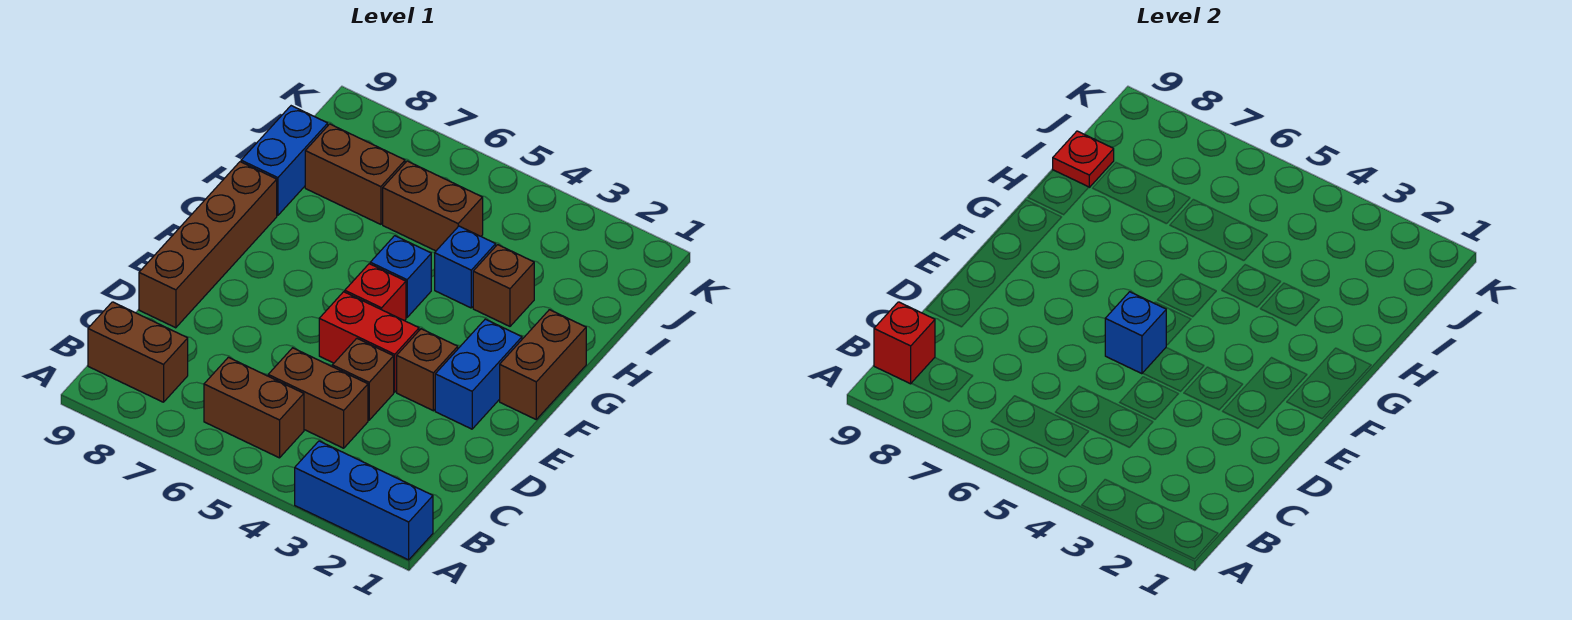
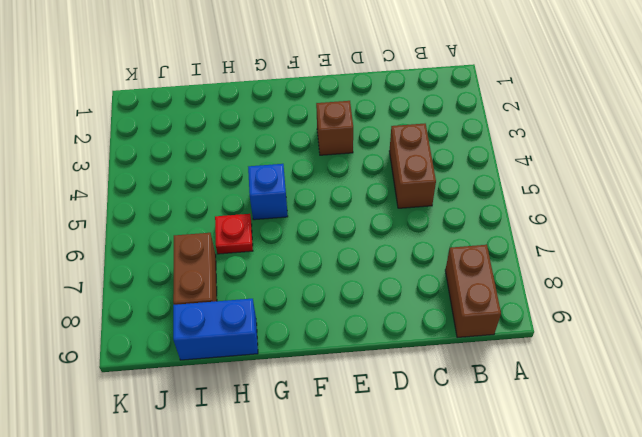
red 1x1 plate [215,214,253,254] -> red 1x1 plate moved to [1053,131,1114,187]
none -> blue 1x3 brick [295,441,433,560]
none -> brown 1x2 brick [204,357,304,458]
none -> brown 1x1 brick [332,338,394,420]

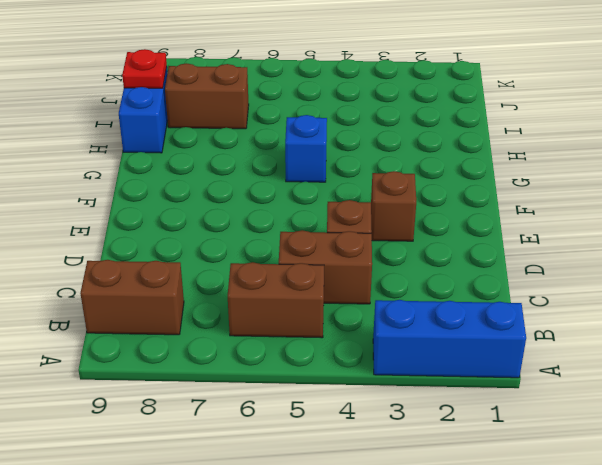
none -> brown 1x4 brick [139,162,277,328]
none -> blue 1x2 brick [435,319,522,429]
none -> red 1x2 brick [319,292,419,392]

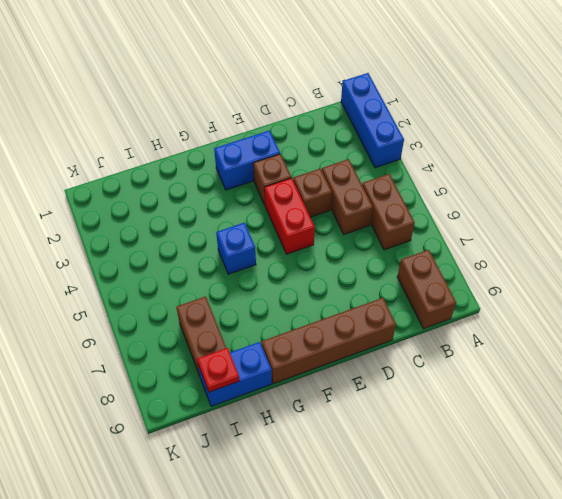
none -> brown 1x2 brick [500,310,586,419]
none -> red 1x1 brick [345,264,406,321]
none -> brown 1x1 brick [473,245,534,326]

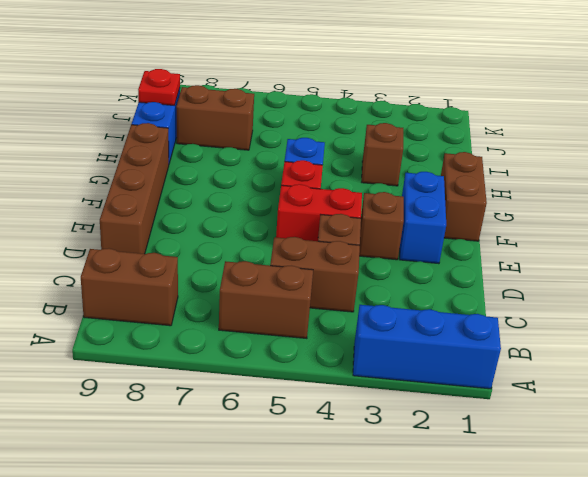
none -> blue 1x1 brick [435,226,496,308]
none -> brown 1x2 brick [383,161,483,251]
none -> red 1x1 brick [874,302,935,384]

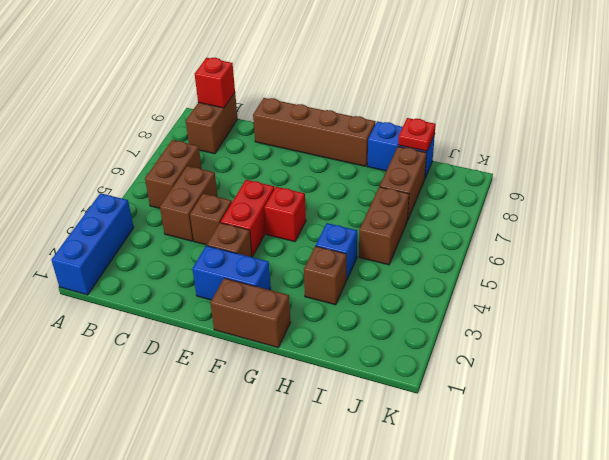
none -> blue 1x1 brick [370,236,431,317]
none -> blue 1x1 brick [1105,292,1167,374]

